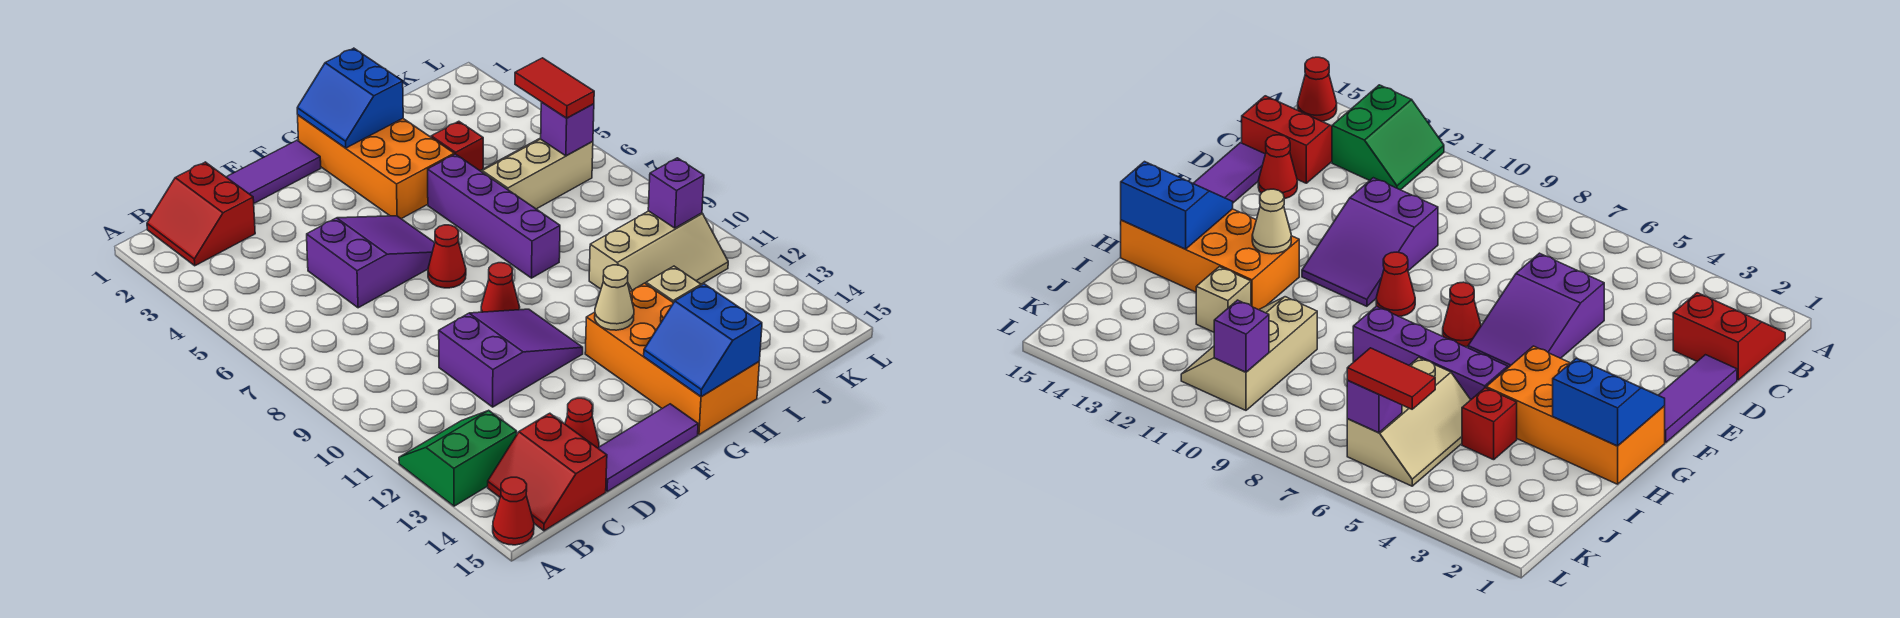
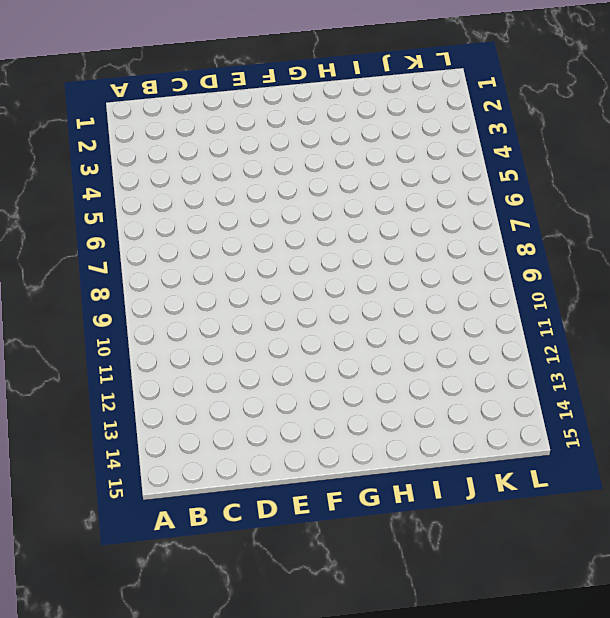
none -> green 2x2 slope [399,410,517,506]
none -> red 1x1 cone [493,477,534,545]
none -> red 2x2 slope [147,162,255,266]

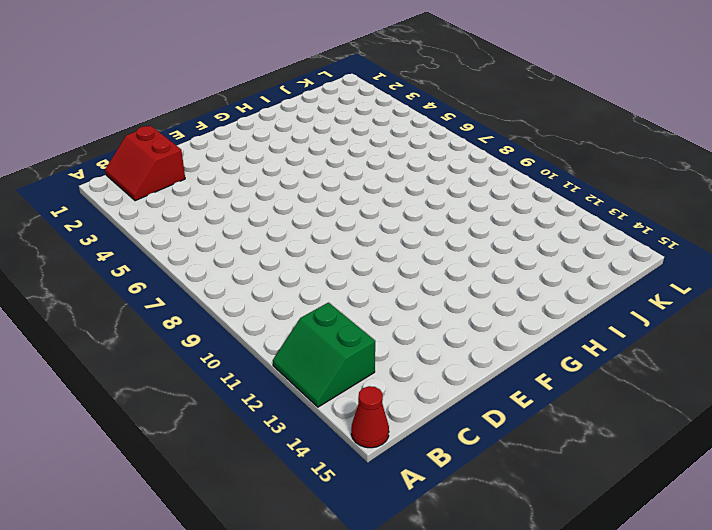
green 2x2 slope [273,303,375,407] -> green 2x2 slope turned to [399,410,517,506]
none -> red 2x2 slope [488,413,607,531]
none -> purple 1x3 tile [227,140,321,203]
none -> purple 2x3 slope [307,216,435,308]

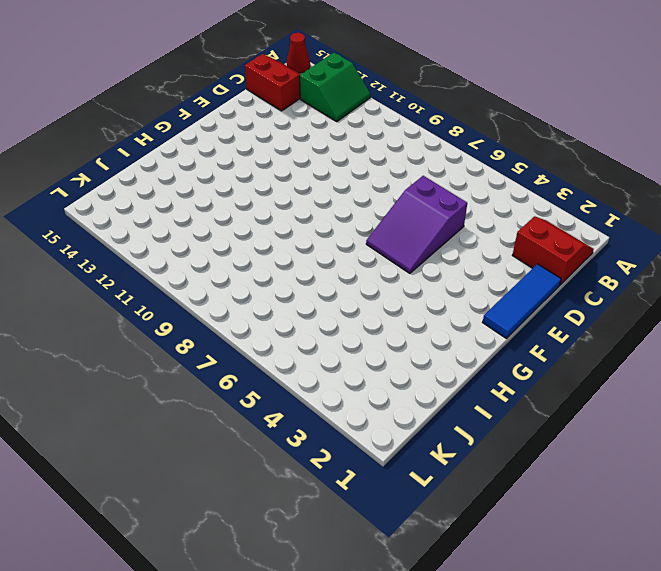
blue 1x3 tile [483,264,561,338] -> purple 1x3 tile [227,140,321,203]
none -> purple 2x3 slope [439,309,583,407]
none -> red 1x1 cone [565,398,599,448]
none -> purple 1x3 tile [598,404,698,491]

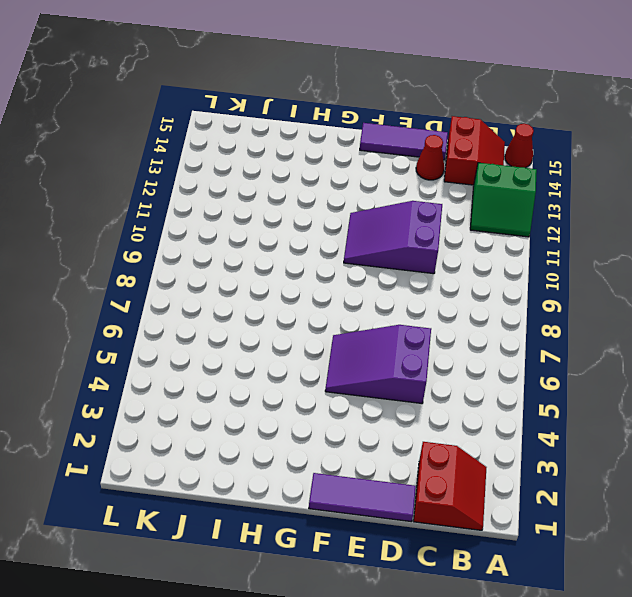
none -> red 1x1 cone [428,225,466,288]
none -> red 1x1 cone [481,263,520,312]
none -> orange 2x4 brick [298,115,454,219]

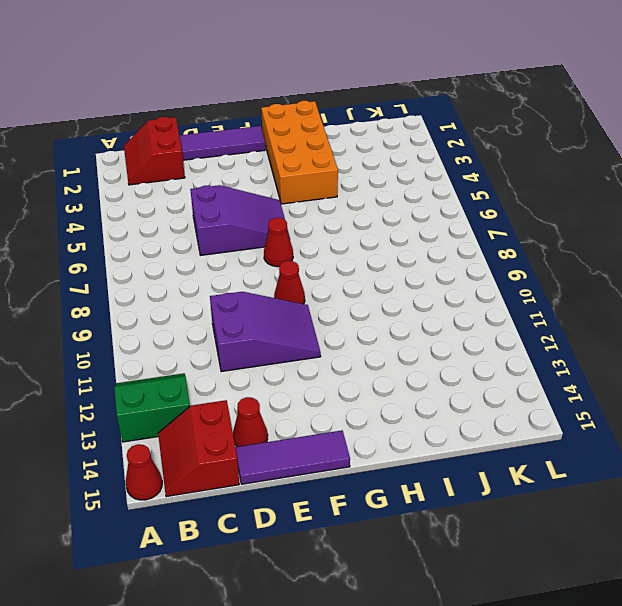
none -> orange 2x4 brick [585,283,759,435]
none -> purple 1x4 brick [428,154,560,278]
none -> red 1x1 brick [431,121,483,171]

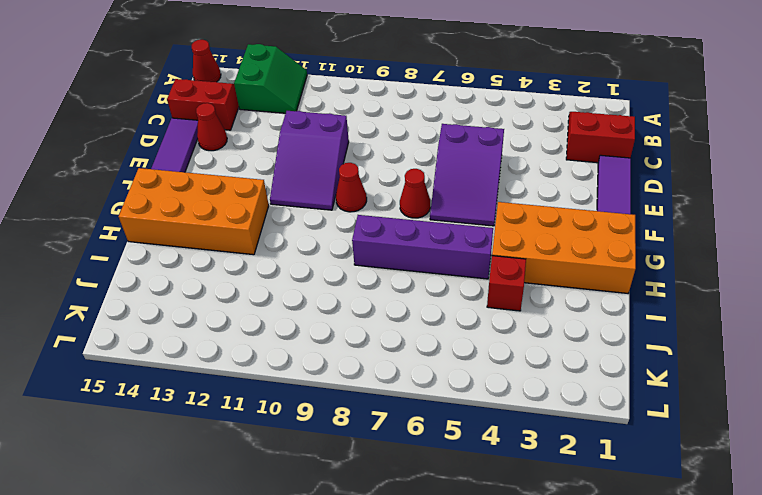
none -> tan 2x3 slope [481,138,593,209]
none -> tan 2x3 slope [589,211,728,291]
none -> tan 1x1 brick [646,266,701,303]

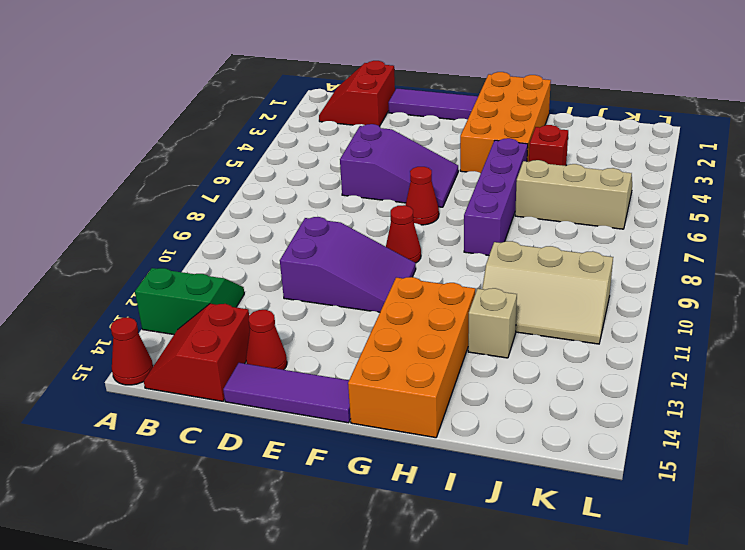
none -> blue 2x2 slope [297,48,403,148]
none -> tan 1x1 cone [595,265,634,330]
none -> blue 2x2 slope [644,284,762,397]

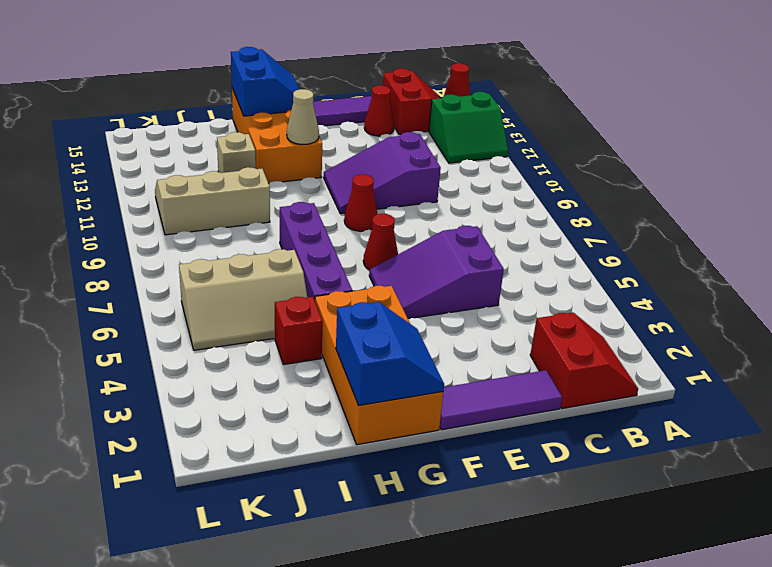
none -> purple 1x1 brick [541,102,594,156]
none -> purple 1x1 brick [648,158,704,228]
none -> red 1x2 tile [515,58,594,118]

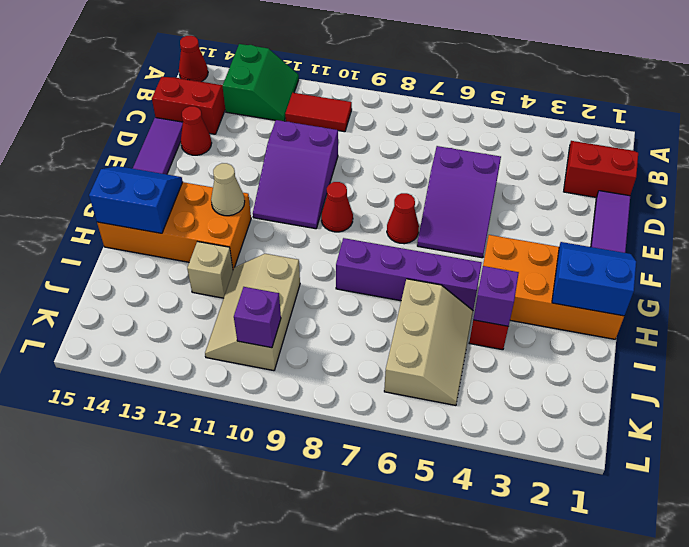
red 1x2 tile [285,93,352,132] -> red 1x2 tile moved to [515,58,594,118]
purple 1x1 brick [473,266,519,326] -> purple 1x1 brick moved to [541,102,594,156]

